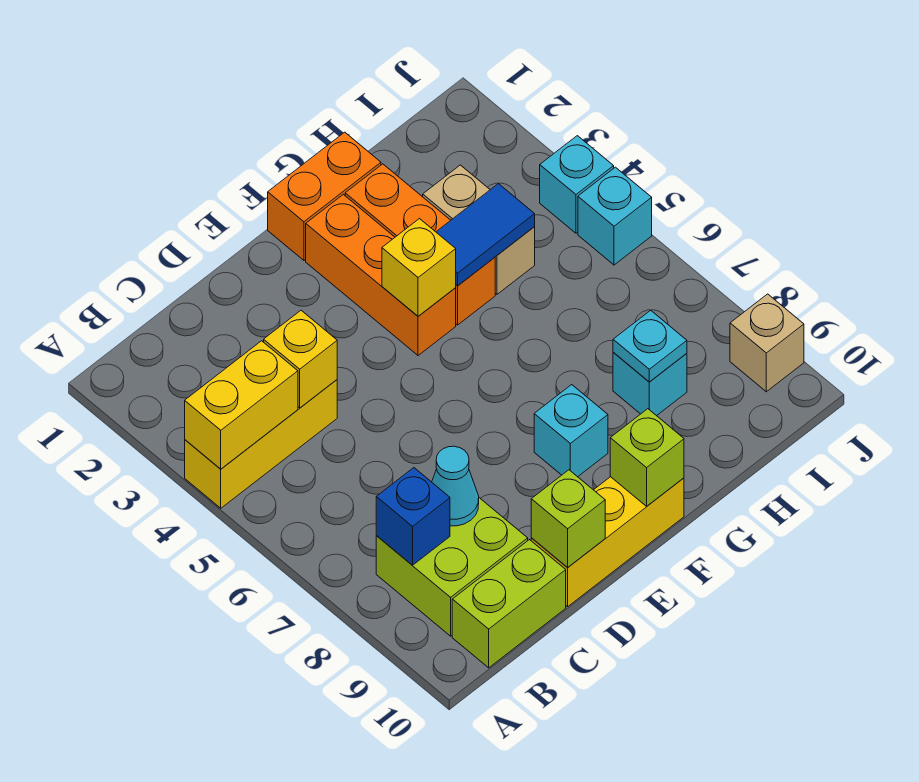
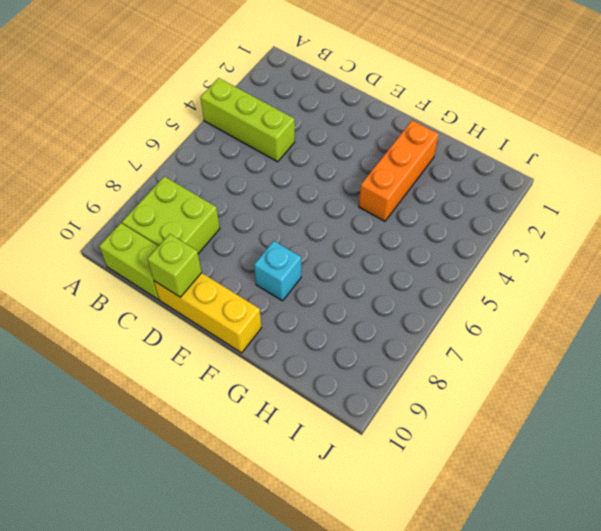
lime 1x3 brick [200,78,295,162] -> yellow 1x3 brick [185,380,337,508]
none -> orange 1x2 brick [268,132,381,260]
none -> orange 1x3 brick [306,194,456,356]
none -> tan 1x2 brick [423,165,535,294]

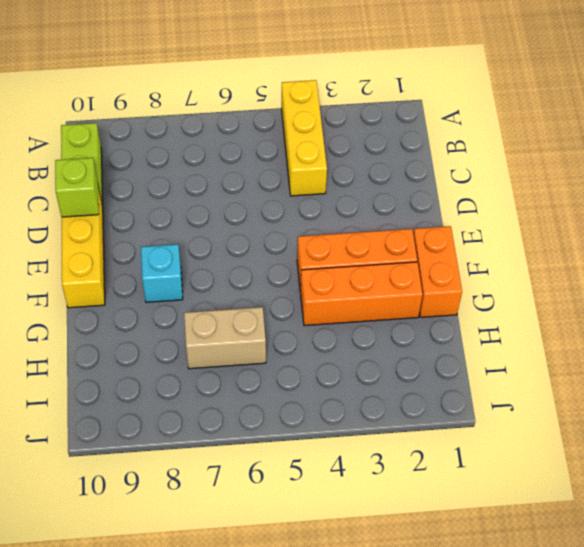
tan 1x2 brick [184,307,266,369] -> tan 1x2 brick moved to [423,165,535,294]
none -> lime 2x2 brick [376,498,528,636]
none -> cyan 1x1 brick [613,353,687,416]
none -> cyan 1x1 brick [540,136,614,233]

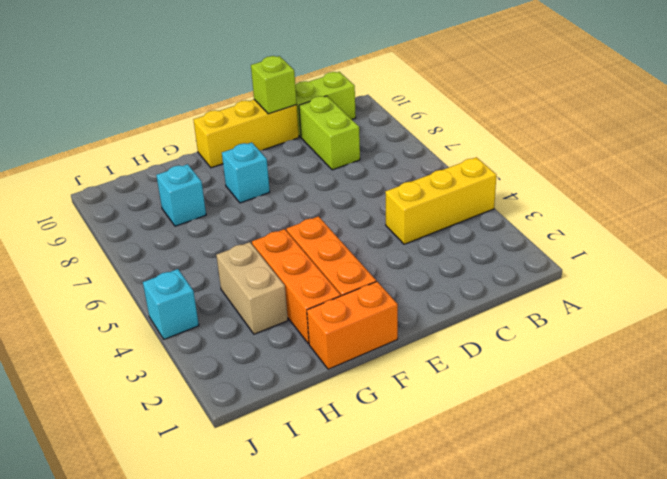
lime 1x2 brick [299,96,360,170] -> lime 2x2 brick [376,498,528,636]
none -> cyan 1x1 brick [578,167,652,265]
none -> tan 1x1 brick [730,294,804,392]
none -> yellow 1x2 brick [185,341,298,469]

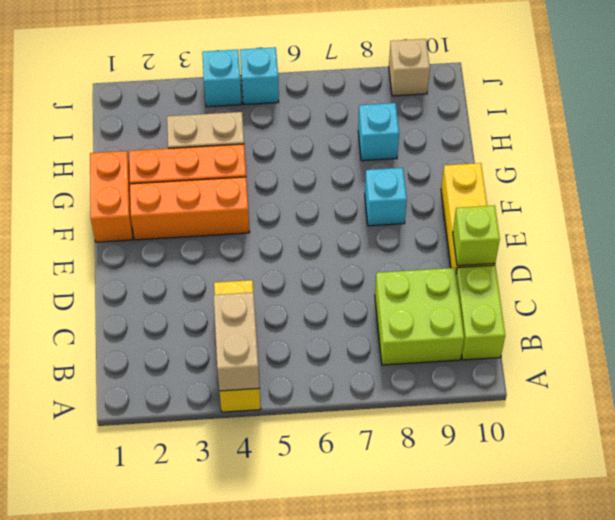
tan 1x2 brick [214,292,259,391] -> yellow 1x2 brick [185,341,298,469]
none -> blue 1x1 brick [376,468,450,565]
none -> yellow 1x1 brick [264,310,337,408]
none -> cyan 1x1 cone [432,446,479,526]

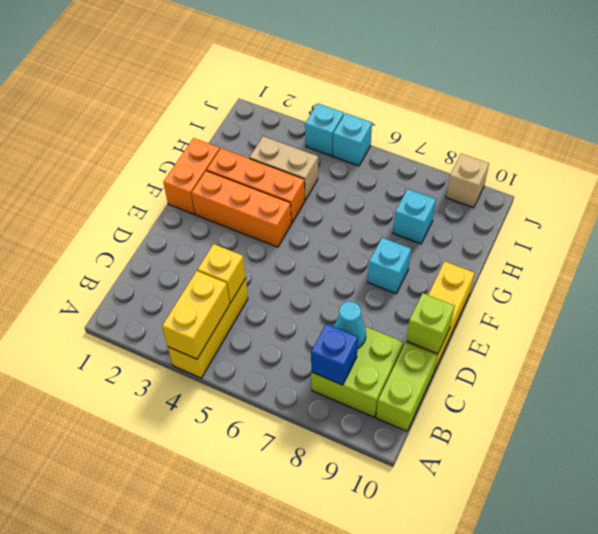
none -> yellow 1x1 brick [382,219,456,316]
none -> lime 1x1 brick [610,409,684,506]
none -> blue 1x2 tile [436,184,535,286]

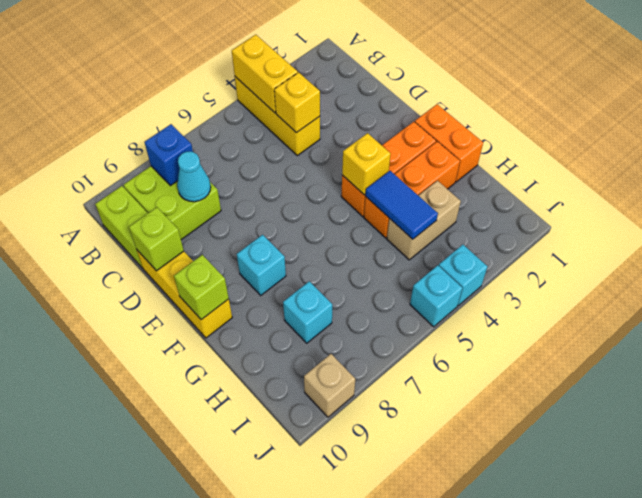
none -> cyan 1x1 plate [613,310,687,382]

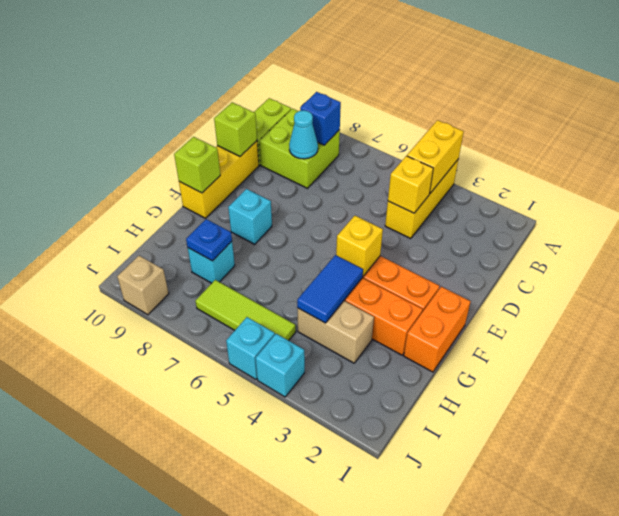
blue 1x1 plate [186,219,232,261] -> cyan 1x1 plate [613,310,687,382]
lime 1x3 tile [195,280,296,341] -> none

